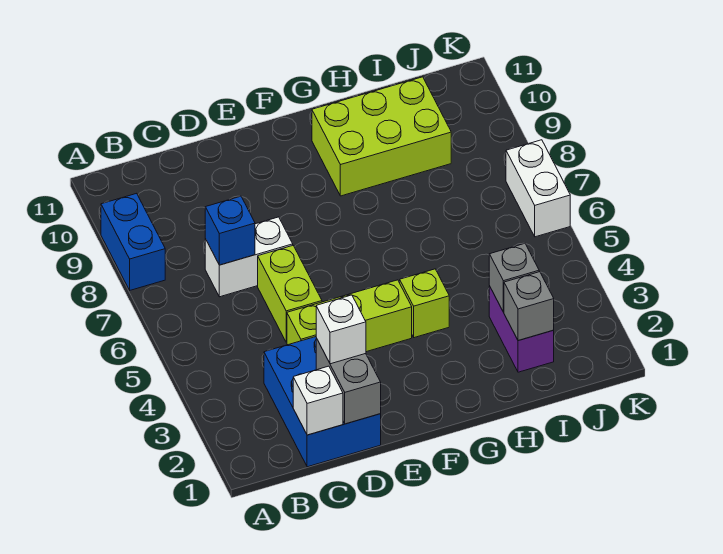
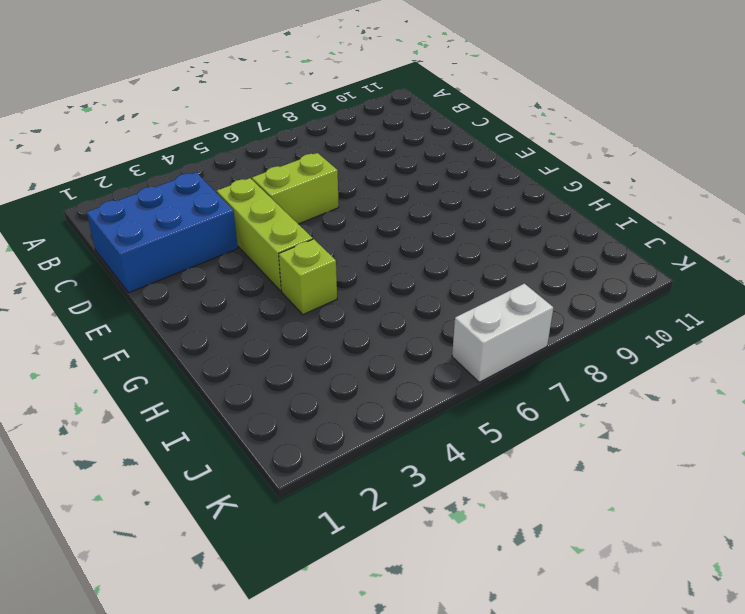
none -> blue 1x2 brick [101,193,165,290]
none -> white 1x2 brick [205,217,293,297]
none -> lime 2x3 brick [312,77,451,196]

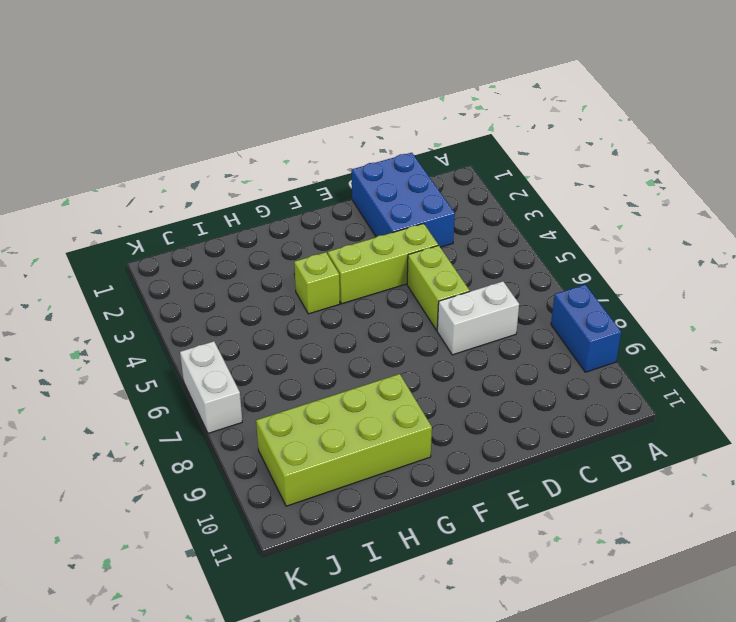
lime 2x4 brick [256,374,432,506] -> lime 2x3 brick [312,77,451,196]
none -> purple 1x2 brick [489,286,554,372]
none -> white 1x1 brick [293,366,343,435]
none -> blue 1x1 brick [205,196,255,265]

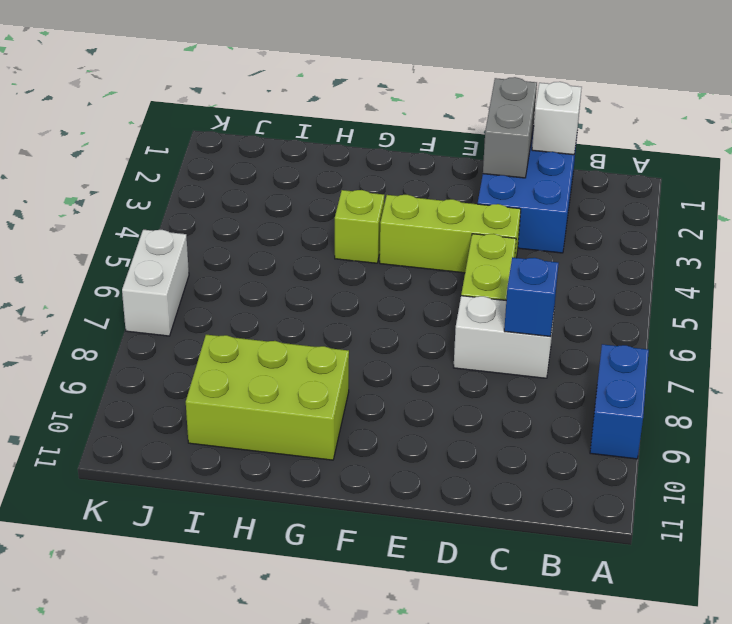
none -> purple 1x2 brick [489,286,554,372]
none -> grey 1x1 brick [504,272,554,341]
none -> grey 1x1 brick [489,243,539,312]

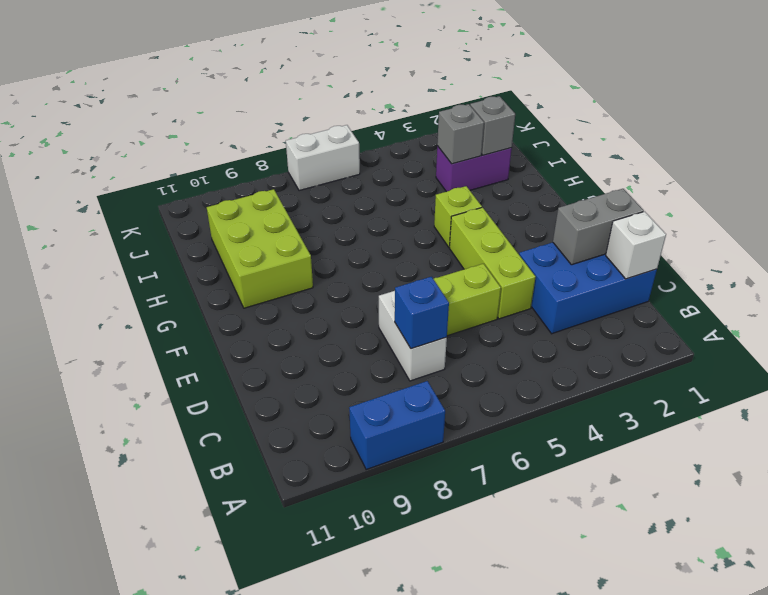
none -> white 1x1 brick [316,295,366,364]

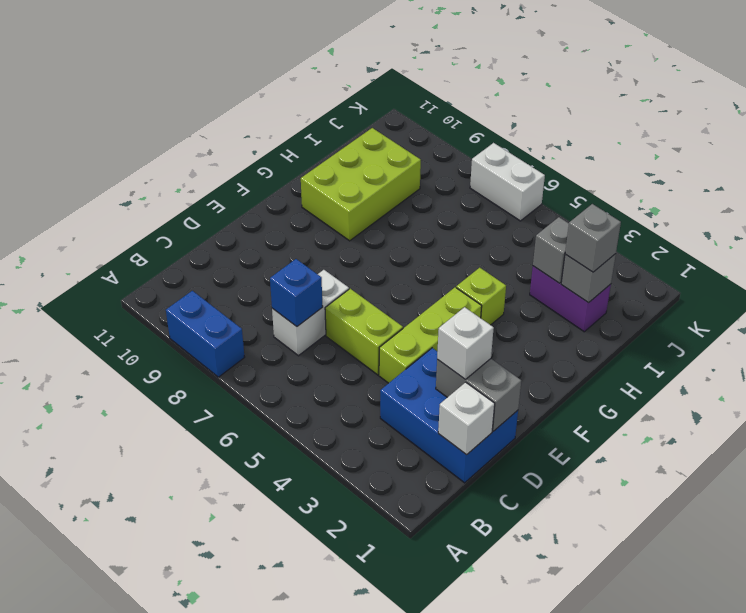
grey 1x1 brick [565,204,621,272] -> none

